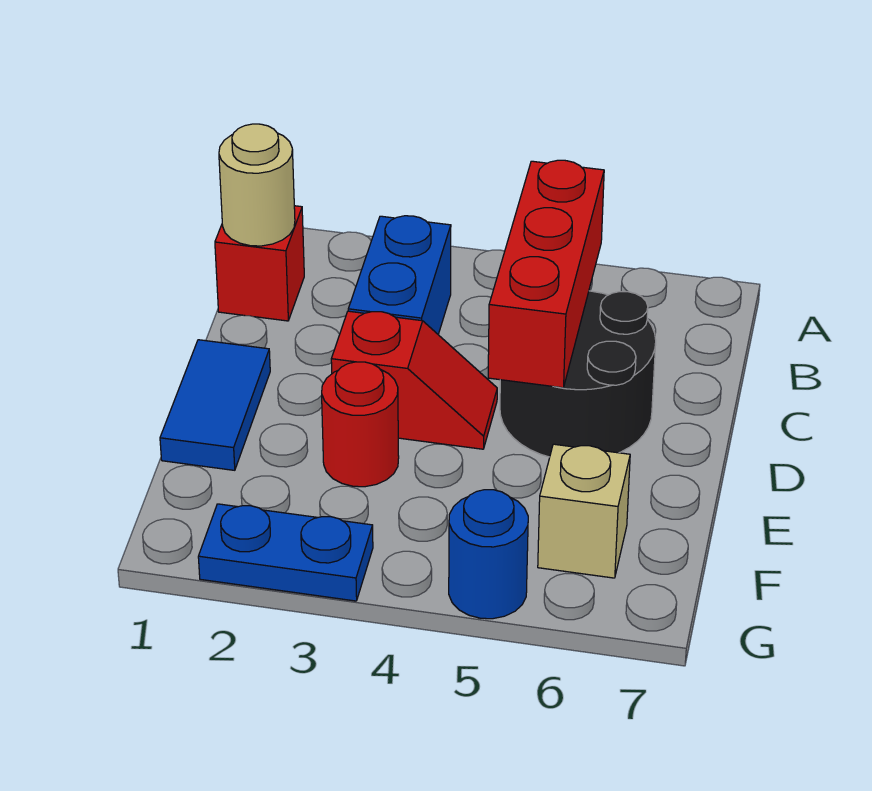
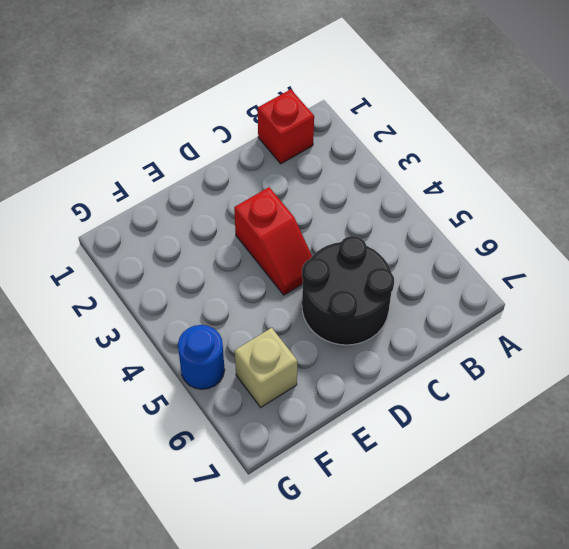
none -> blue 1x2 brick [348,216,451,334]
none -> blue 1x2 tile [160,340,270,470]

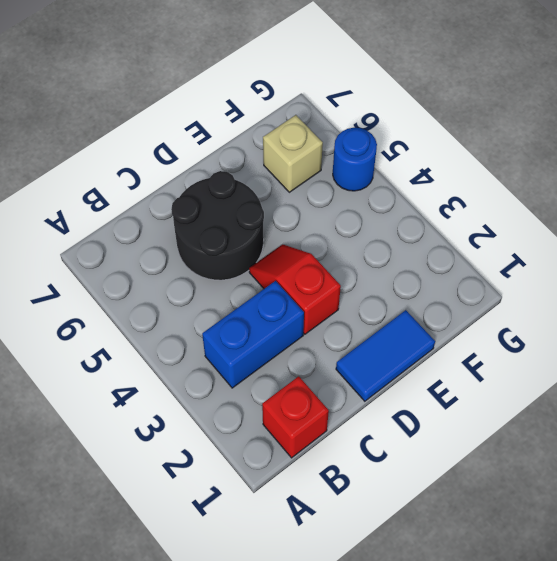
none -> red 1x1 round brick [322,362,399,487]
none -> blue 1x2 plate [198,504,373,601]

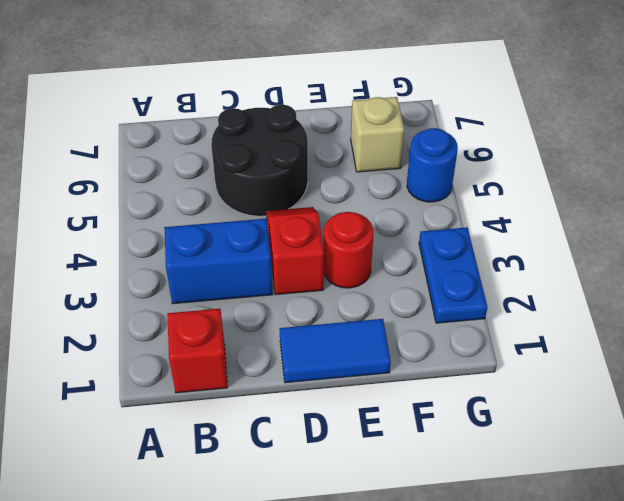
none -> tan 1x1 round brick [219,124,295,246]
none -> red 1x3 brick [488,160,604,388]

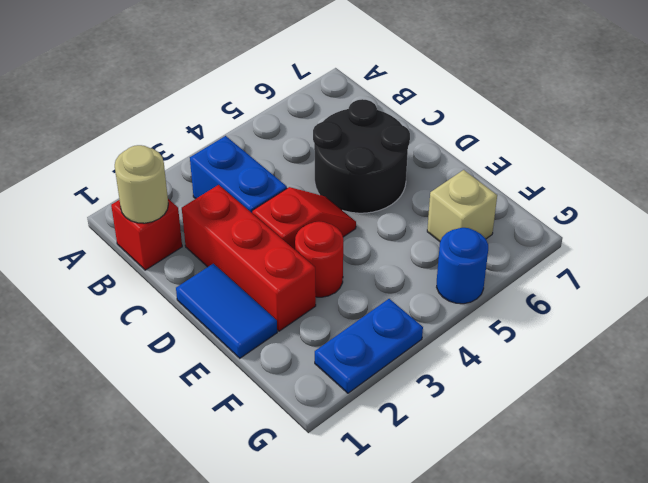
red 1x3 brick [182,185,316,331] -> red 1x3 brick moved to [488,160,604,388]

